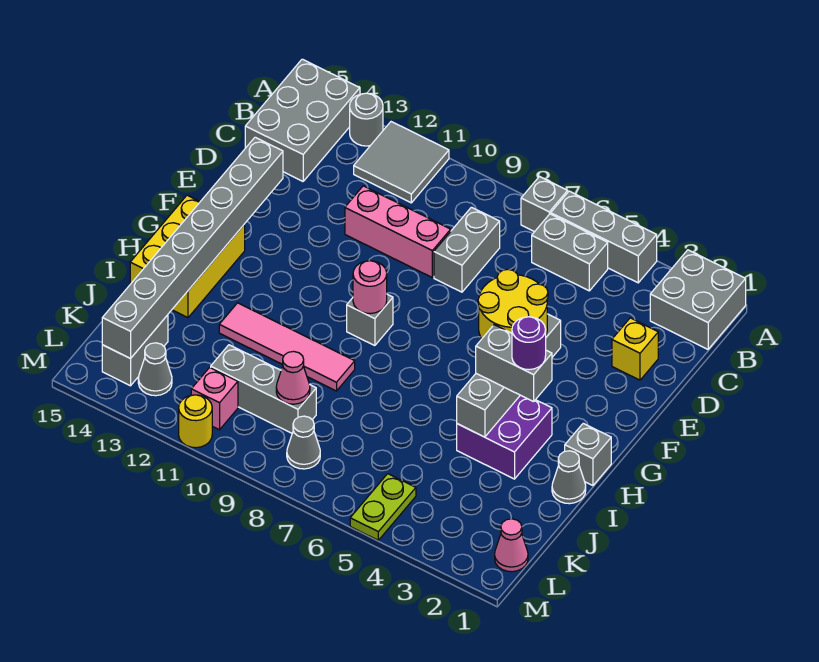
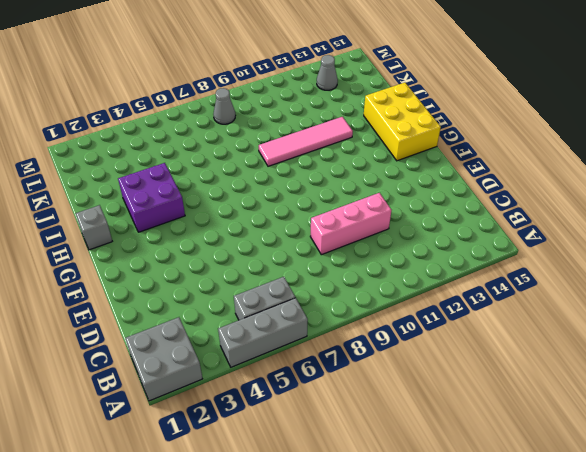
none -> grey 1x1 brick [521,177,568,232]
none -> grey 2x2 tile [354,122,449,203]
none -> grey 1x1 round brick [350,93,383,146]
none -> grey 2x3 brick [245,59,360,181]

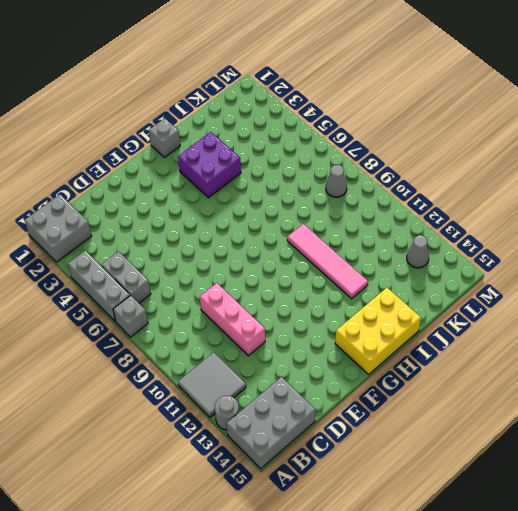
none -> grey 1x2 brick [434,207,500,292]
none -> yellow 1x1 brick [612,318,658,380]
none -> grey 1x1 brick [347,294,393,346]
none -> grey 1x1 cone [552,451,586,504]

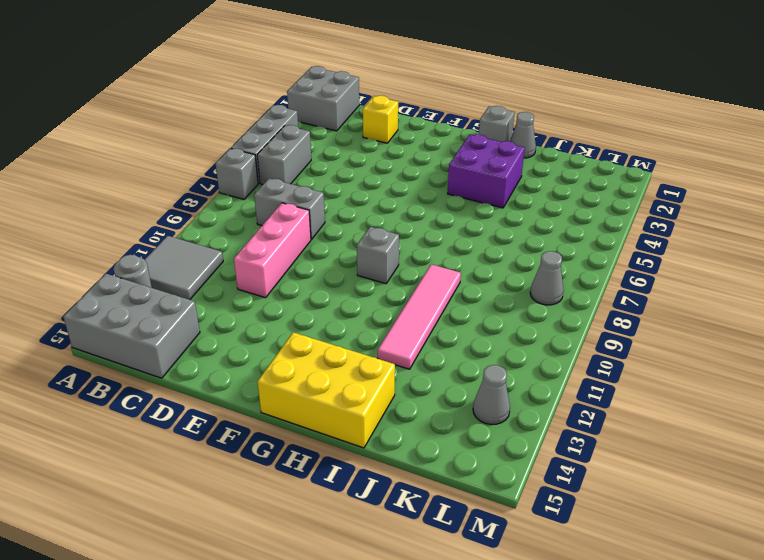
none -> grey 1x3 brick [211,345,316,433]
none -> grey 1x2 brick [102,315,168,386]
none -> pink 1x1 cone [495,519,528,572]
none -> lime 1x2 plate [350,474,416,540]

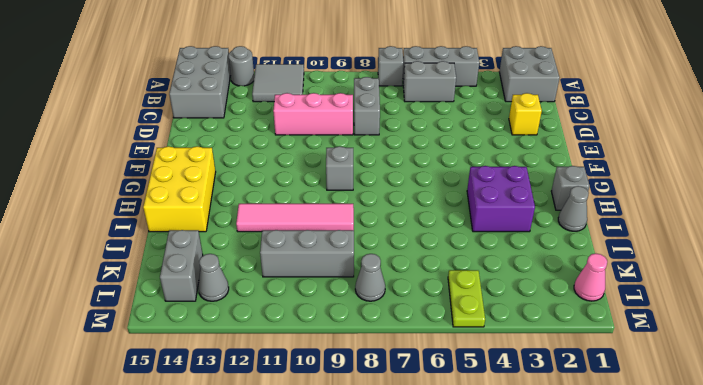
none -> pink 1x1 brick [191,367,238,430]
none -> yellow 1x1 round brick [179,395,212,448]
none -> grey 1x8 brick [102,137,283,359]
none -> grey 1x4 brick [457,314,561,437]

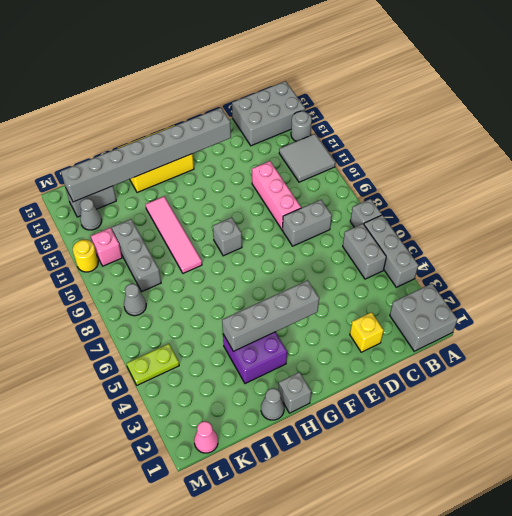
none -> pink 1x1 round brick [353,261,387,314]
none -> pink 1x1 cone [276,351,310,404]
none -> yellow 2x2 round brick [478,269,548,339]
none -> grey 1x2 brick [476,325,552,402]

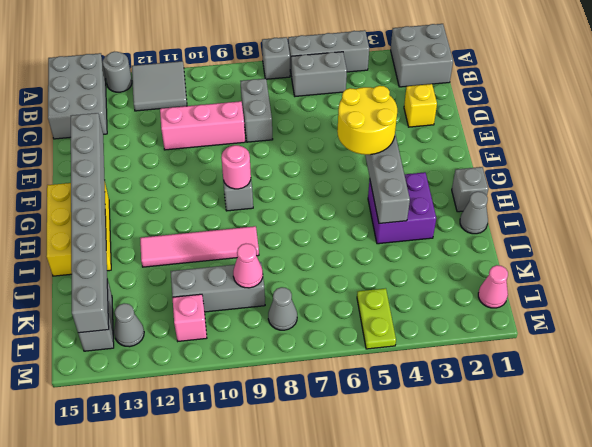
none -> yellow 1x1 round brick [179,395,212,448]
none -> grey 1x2 brick [476,325,552,402]
none -> purple 1x1 round brick [512,317,546,370]

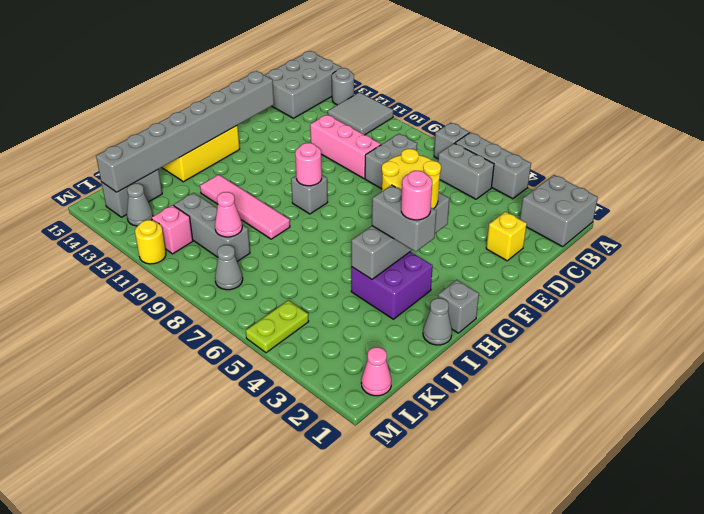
pink 1x1 round brick [401,171,432,220] -> purple 1x1 round brick [512,317,546,370]

